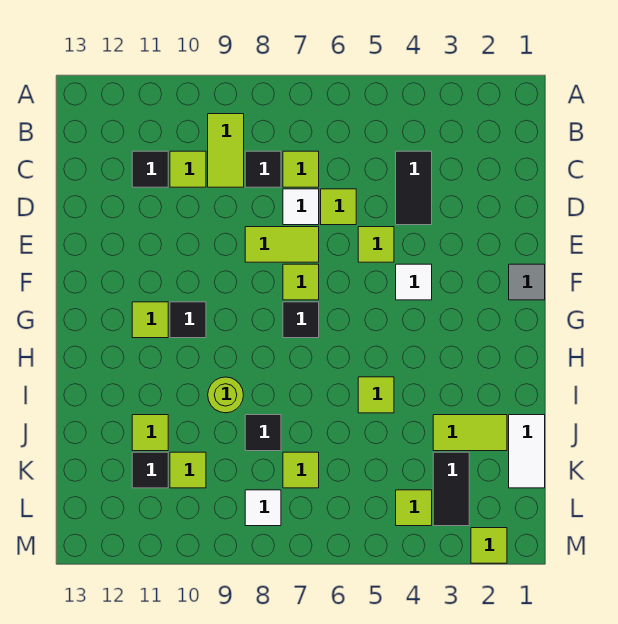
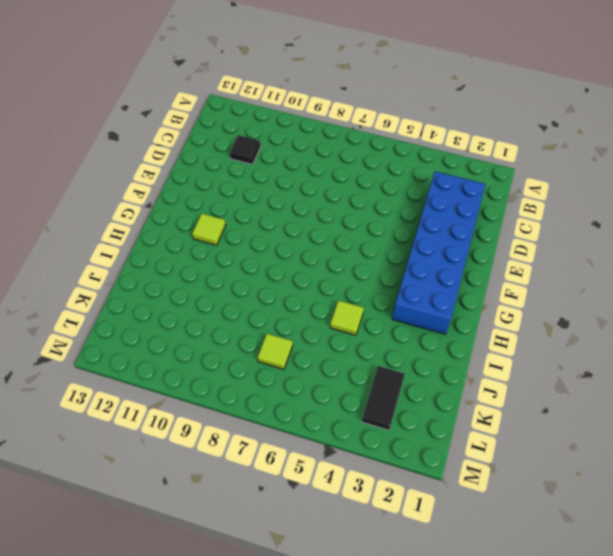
blue 2x6 brick [392,171,485,334] -> none
none -> lime 1x2 tile [208,114,244,187]
none -> black 1x2 tile [396,151,432,225]
none -> lime 1x1 tile [283,151,319,187]

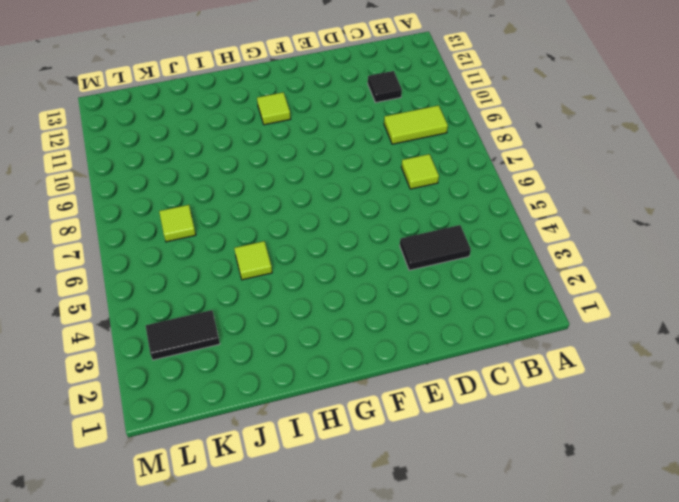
none -> black 1x1 tile [245,151,281,187]
none -> lime 1x1 tile [170,151,206,187]
none -> lime 1x1 tile [321,189,356,225]

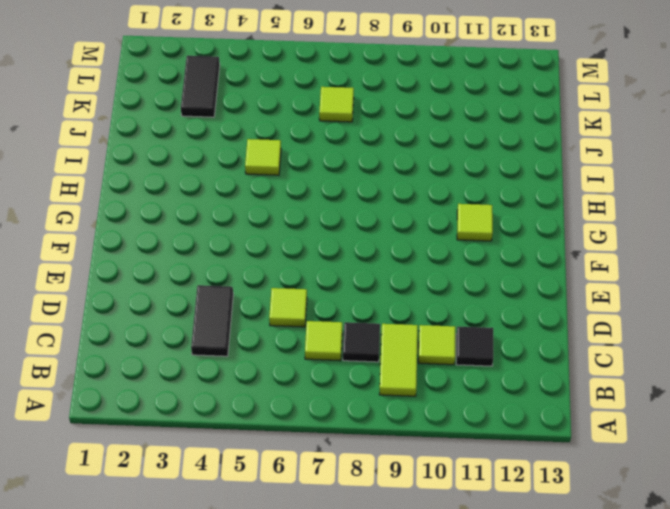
none -> white 1x1 tile [283,189,319,225]
none -> lime 1x1 tile [358,227,394,262]
none -> lime 1x2 tile [245,227,319,262]

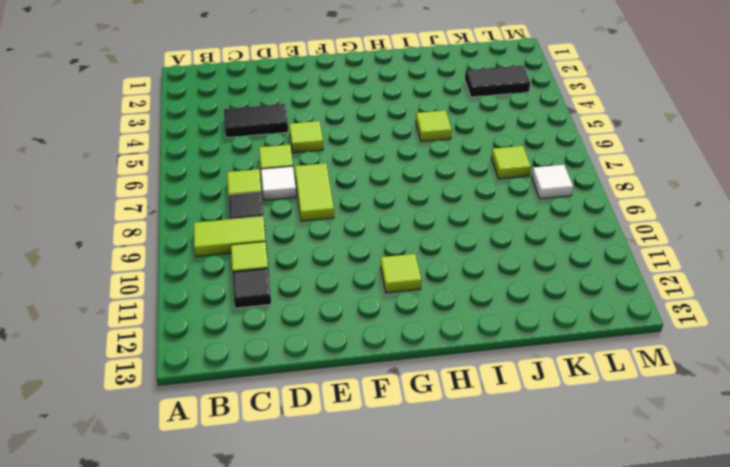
none -> grey 1x1 tile [509,264,545,300]
none -> white 1x1 tile [396,264,432,300]
none -> lime 1x1 tile [283,264,319,300]

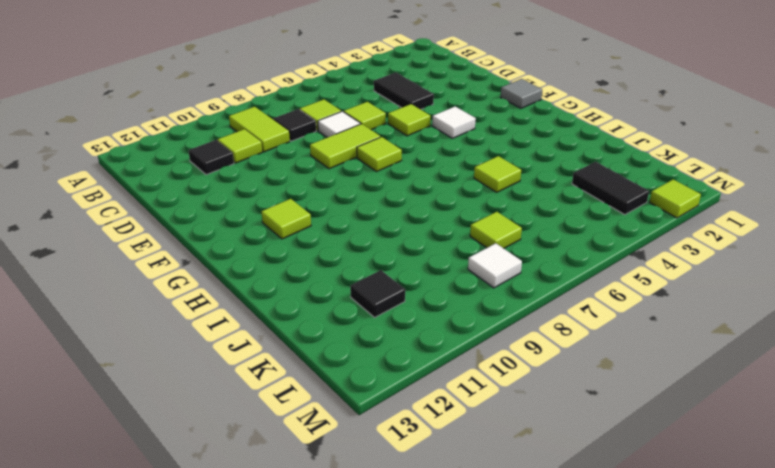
none -> black 1x1 tile [283,302,319,338]
none -> black 1x1 tile [170,302,206,338]
none -> lime 1x1 round brick [208,377,243,413]

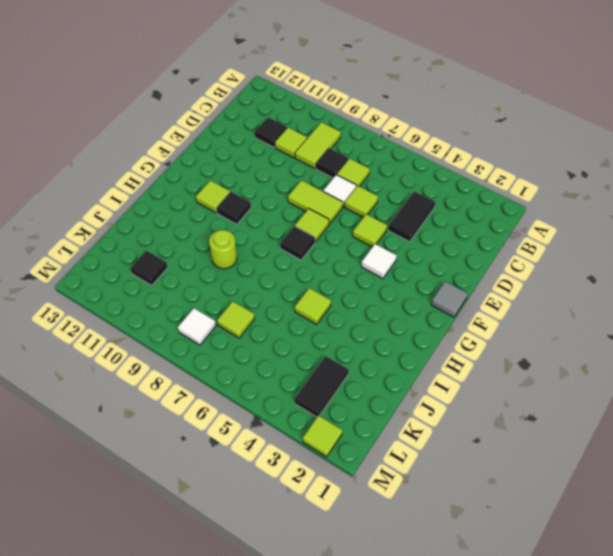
none -> white 1x2 tile [509,415,545,488]
none -> lime 1x2 tile [433,415,507,451]
none -> black 1x1 tile [245,415,281,451]

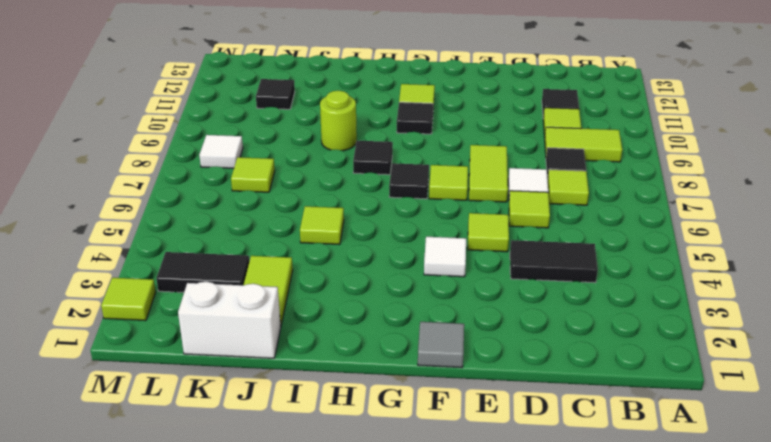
black 1x1 tile [353,141,393,175] -> black 1x1 tile moved to [245,415,281,451]
white 1x2 brick [178,281,281,358] -> white 1x2 tile [509,415,545,488]
none -> lime 1x1 tile [132,415,168,451]
none -> lime 1x1 tile [170,452,206,488]
none -> lime 1x1 tile [396,490,432,526]

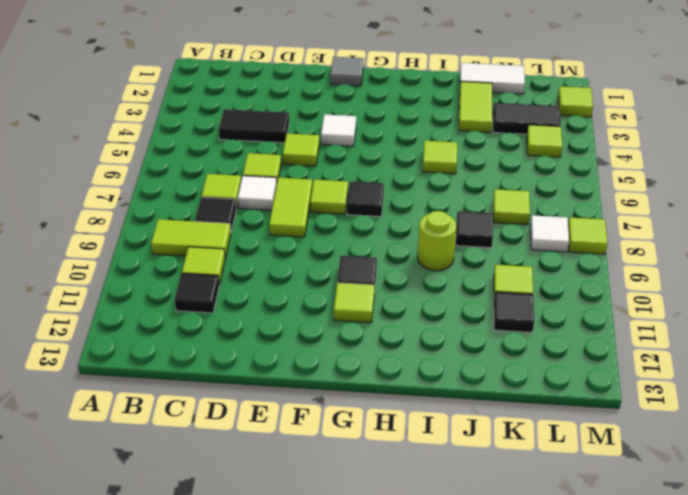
lime 1x1 tile [568,218,608,254] -> lime 1x1 tile moved to [132,415,168,451]

